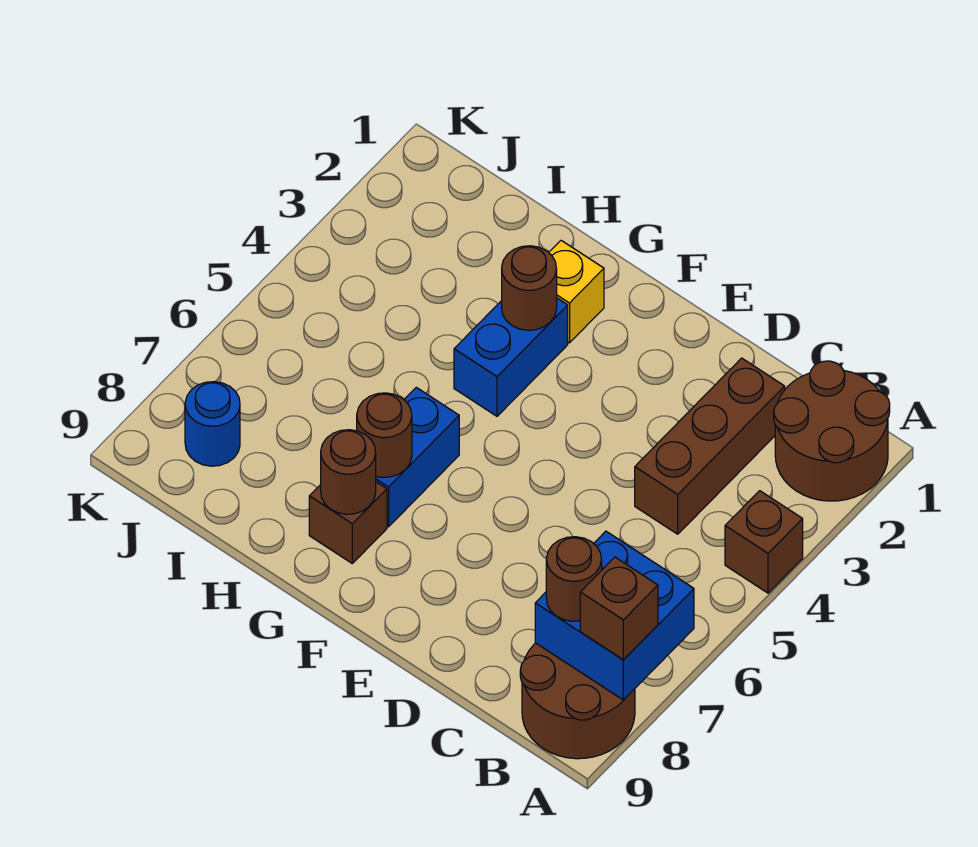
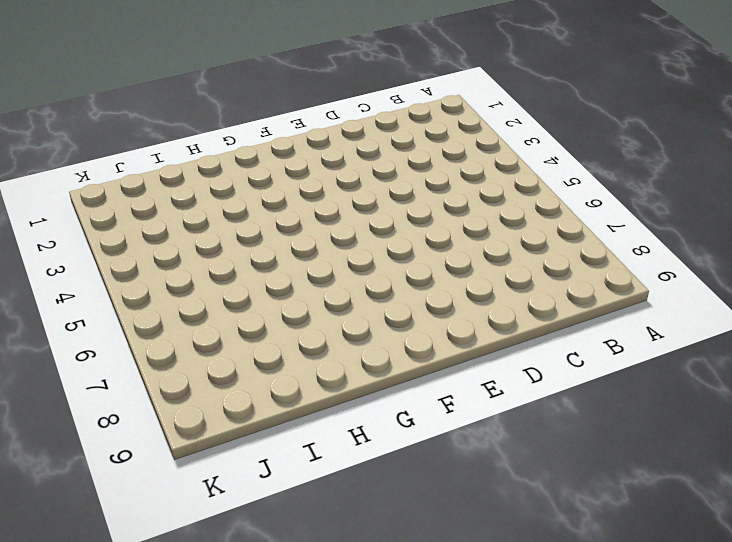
none -> brown 2x2 round brick [774,361,890,501]
none -> brown 1x1 brick [725,491,803,593]
none -> brown 2x2 round brick [520,643,635,759]

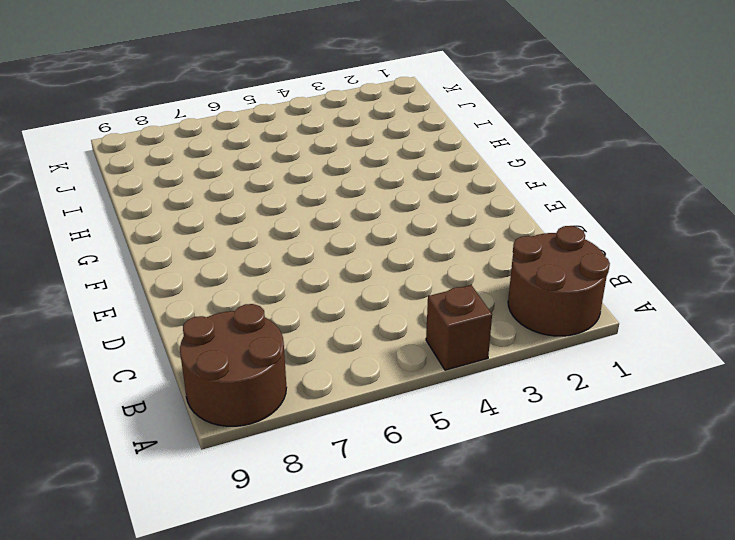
none -> brown 1x3 brick [635,358,785,534]
none -> yellow 1x1 brick [549,241,604,343]
none -> blue 1x2 brick [454,298,568,416]

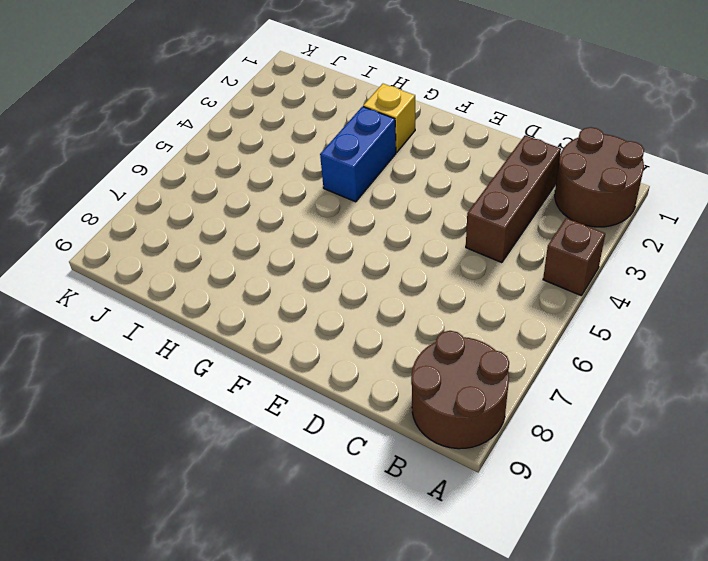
none -> blue 1x2 brick [376,387,459,527]
none -> brown 1x1 brick [309,482,387,563]
none -> blue 1x1 round brick [185,382,240,466]

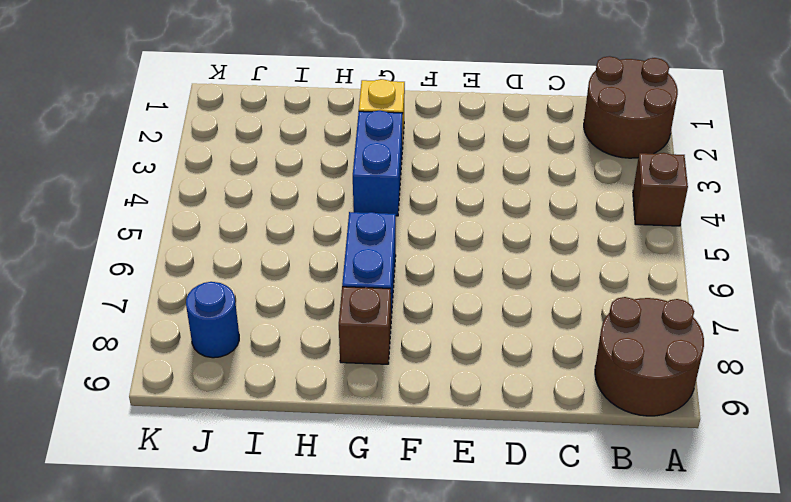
none -> brown 1x3 brick [635,358,785,534]
none -> blue 2x2 brick [535,531,694,700]
none -> brown 1x1 round brick [502,246,557,330]

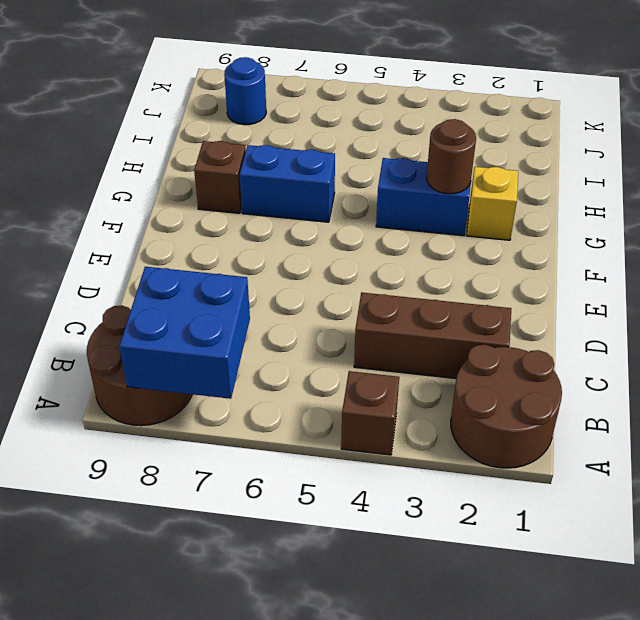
none -> brown 1x1 round brick [357,393,412,478]
none -> brown 1x1 round brick [321,430,376,514]
none -> brown 1x1 brick [580,557,658,660]

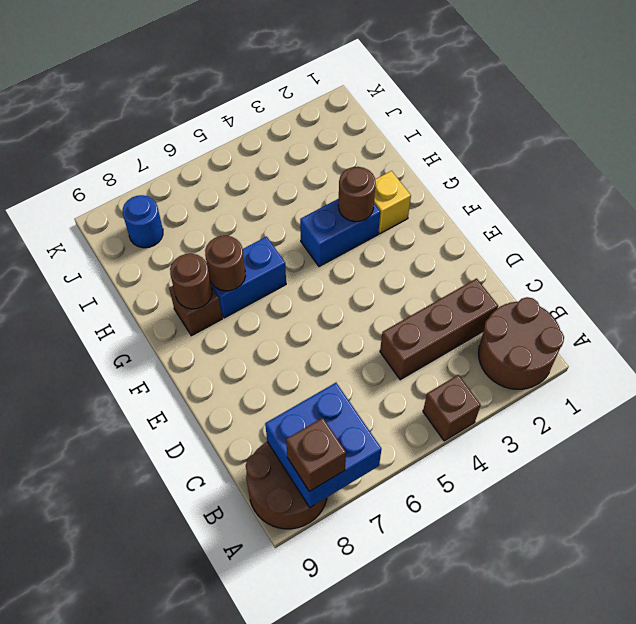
none -> brown 1x1 round brick [546,537,602,621]

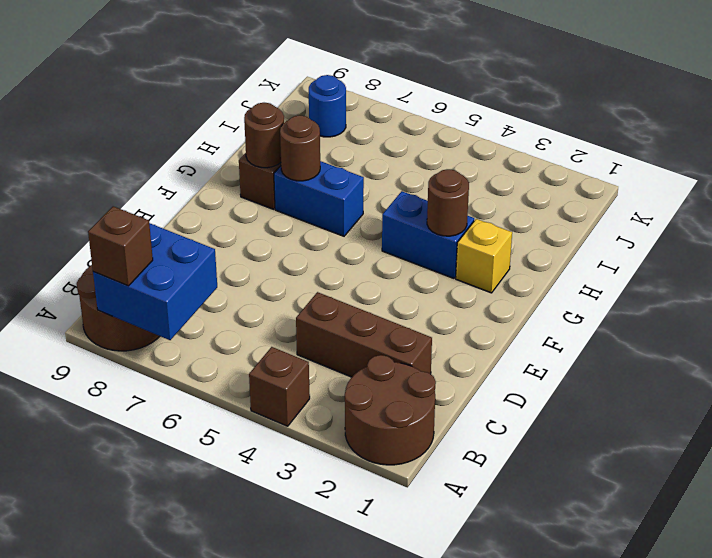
none -> brown 1x1 round brick [546,537,602,621]

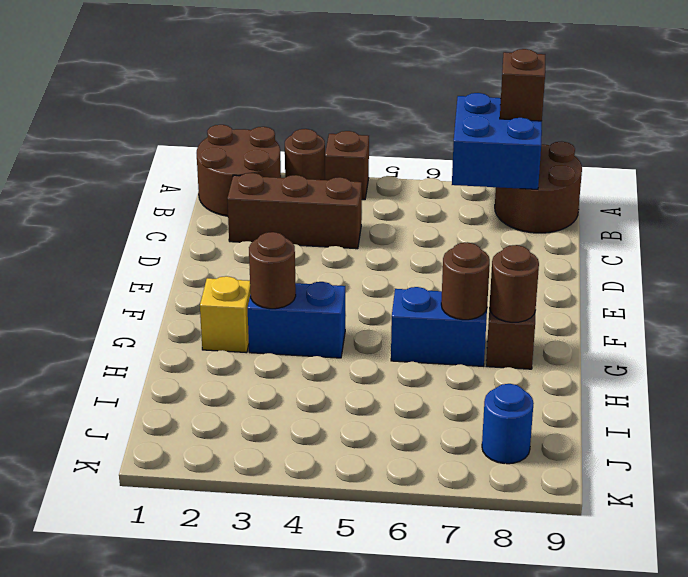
brown 1x1 round brick [285,129,325,180] -> brown 1x1 round brick moved to [546,537,602,621]

